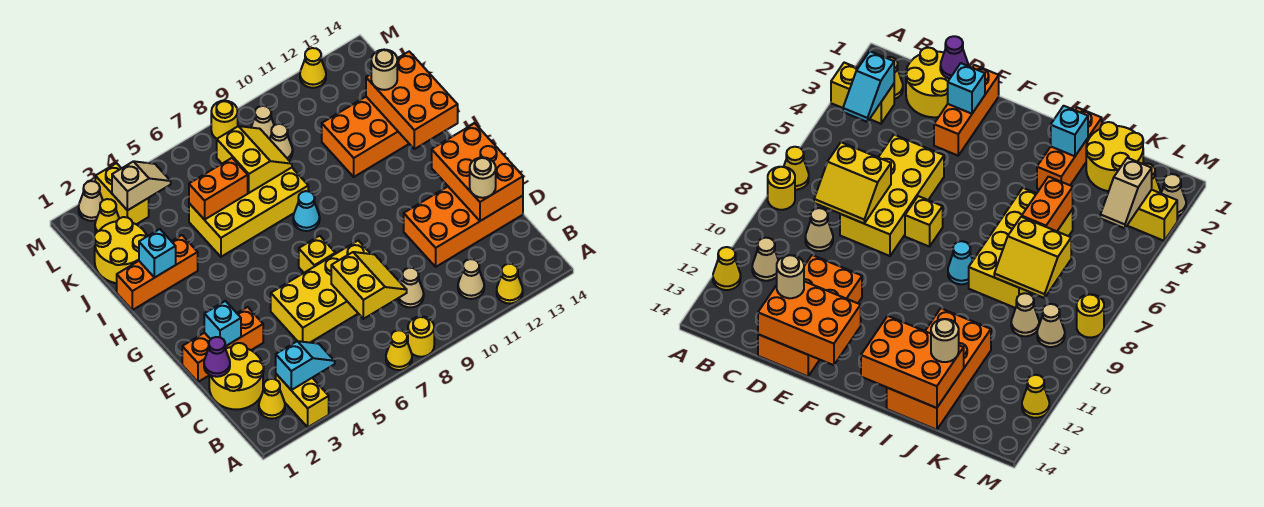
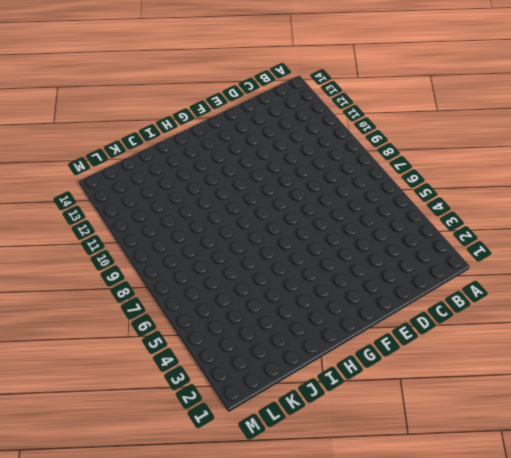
none -> yellow 1x2 brick [276,374,329,427]
none -> yellow 1x1 cone [386,330,412,370]
none -> yellow 1x1 round brick [408,316,434,357]
none -> yellow 1x1 cone [497,264,523,304]

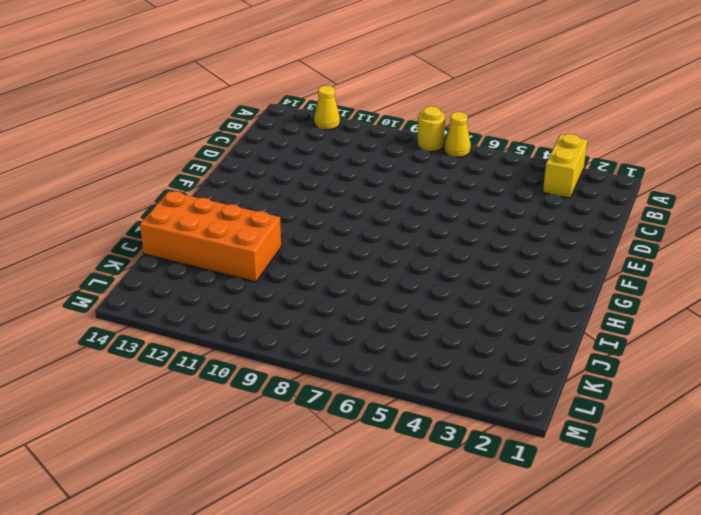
none -> yellow 1x1 cone [259,379,285,419]
none -> tan 1x1 cone [458,259,484,299]
none -> yellow 2x2 round brick [209,343,264,409]
none -> tan 1x1 cone [398,268,424,307]

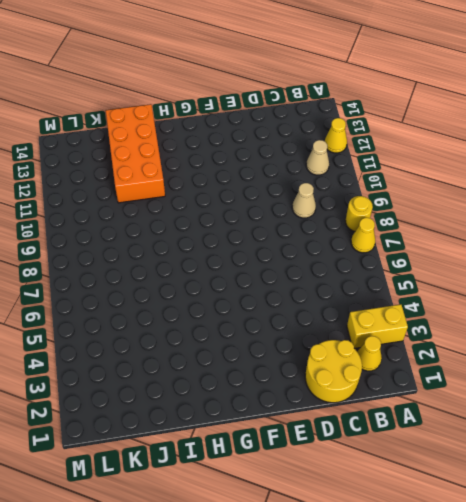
none -> yellow 2x4 brick [271,240,370,343]
none -> orange 2x4 brick [404,187,523,267]
none -> orange 1x3 brick [182,307,263,382]
none -> yellow 1x1 brick [299,236,335,273]

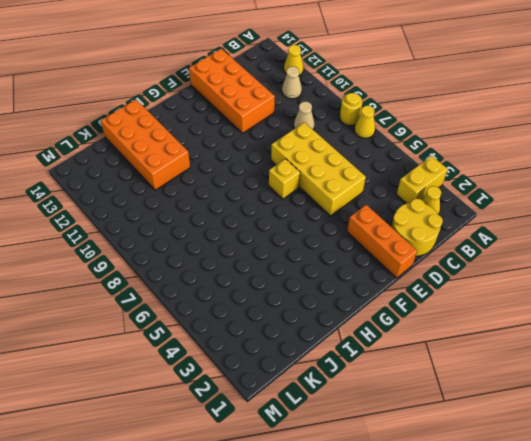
none -> cyan 1x1 cone [293,191,320,231]
none -> orange 1x3 brick [117,235,198,310]
none -> yellow 2x4 brick [189,168,308,257]
none -> yellow 2x2 round brick [94,217,147,283]

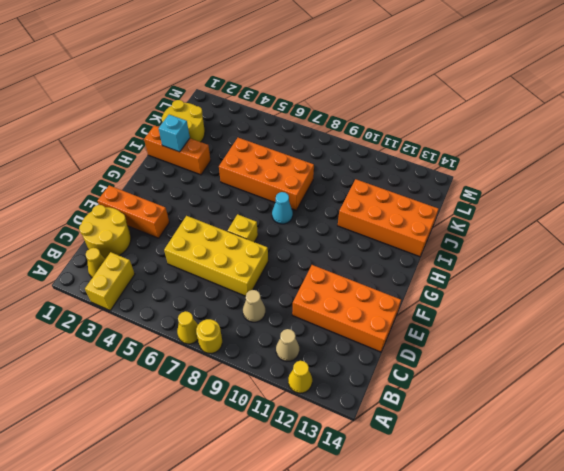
orange 2x4 brick [219,138,314,210] -> yellow 2x4 brick [189,168,308,257]
none -> tan 1x1 cone [270,124,293,160]
none -> yellow 1x1 cone [95,199,119,233]
none -> yellow 1x2 brick [95,163,149,224]
none -> tan 1x1 cone [251,106,274,139]

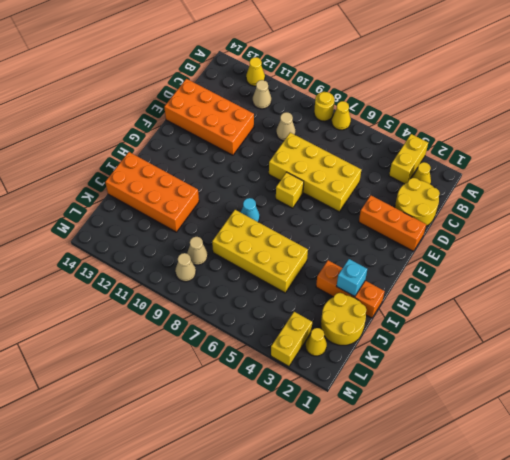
none -> tan 1x1 cone [79,181,103,221]
none -> yellow 1x1 round brick [211,101,238,139]
none -> yellow 1x1 cone [300,48,326,88]
none -> cyan 1x2 slope [276,341,335,390]

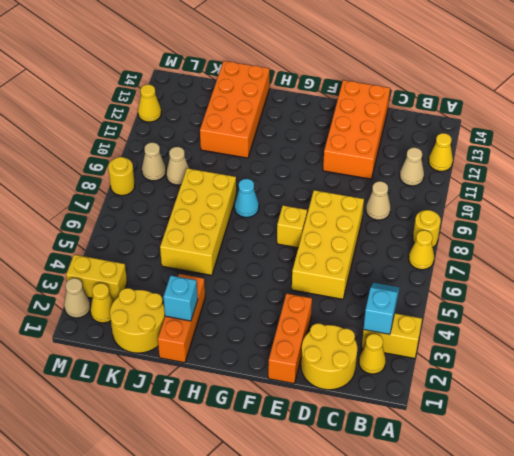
none -> yellow 2x2 slope [331,252,407,319]
none -> purple 1x1 cone [204,337,230,377]
none -> orange 2x3 brick [432,123,523,221]
none -> cyan 1x1 brick [204,301,241,346]

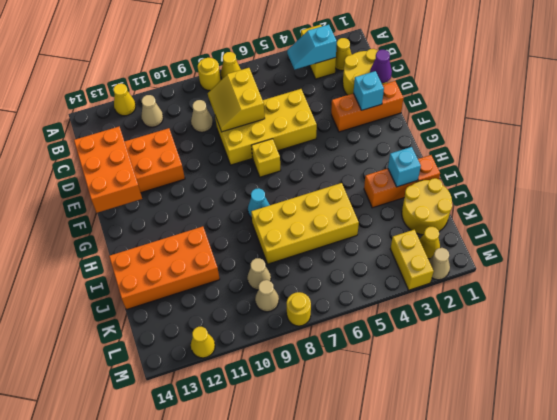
none -> orange 2x3 brick [366,52,458,149]
none -> orange 1x2 brick [189,158,248,220]
none -> yellow 2x2 slope [217,126,292,193]
none -> tan 1x2 slope [112,161,171,210]

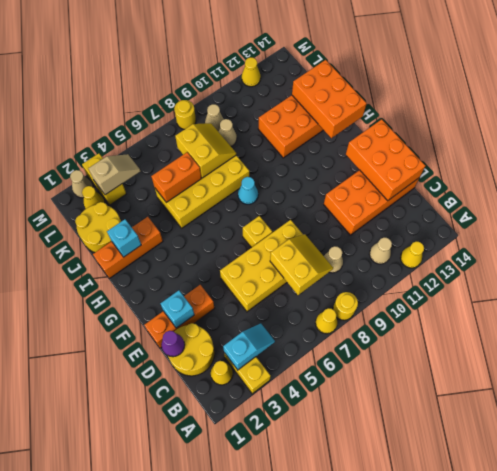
none -> tan 1x1 round brick [470,157,496,198]
none -> tan 1x1 round brick [371,50,397,90]

